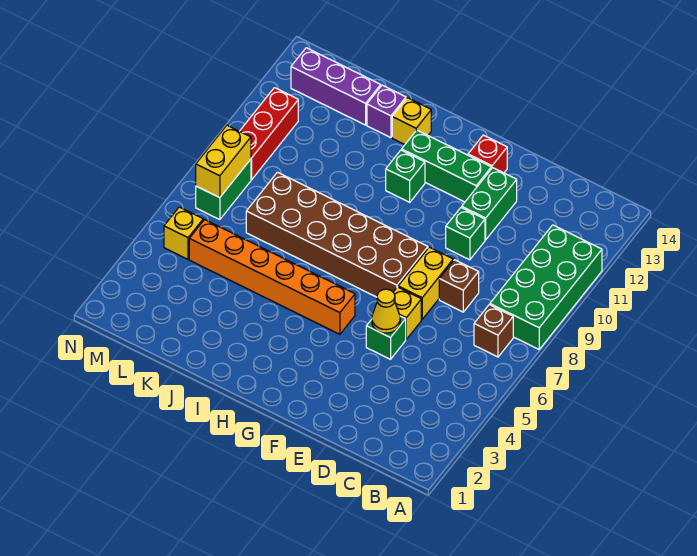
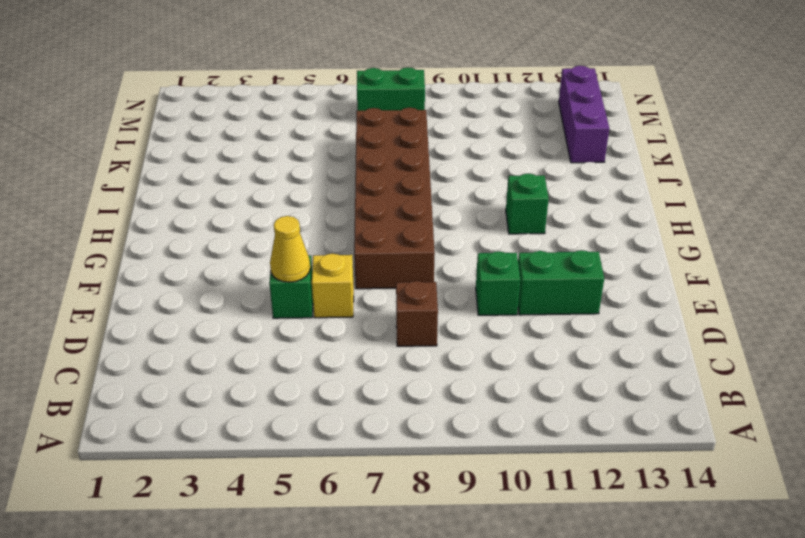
none -> green 2x4 brick [490,225,602,349]
none -> brown 1x1 brick [474,305,513,357]
none -> yellow 1x2 brick [398,247,453,319]

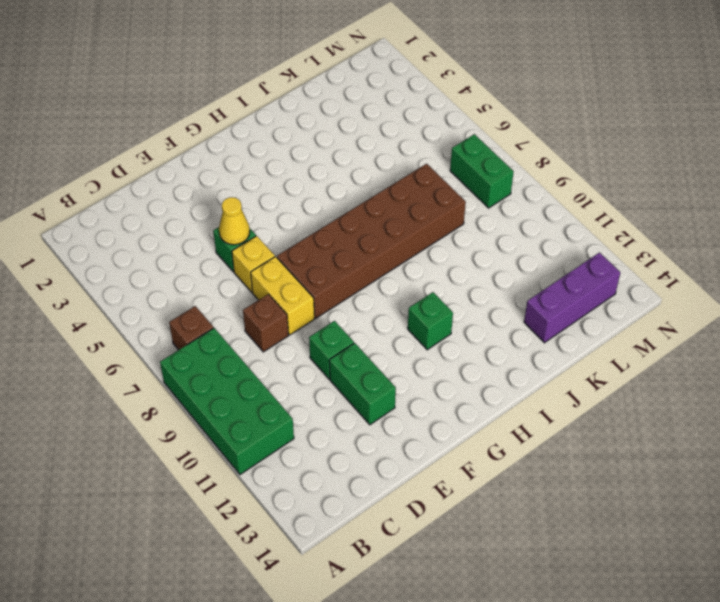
none -> green 1x3 brick [402,130,491,202]
none -> red 1x1 brick [468,135,507,173]
none -> orange 1x6 brick [189,220,355,334]

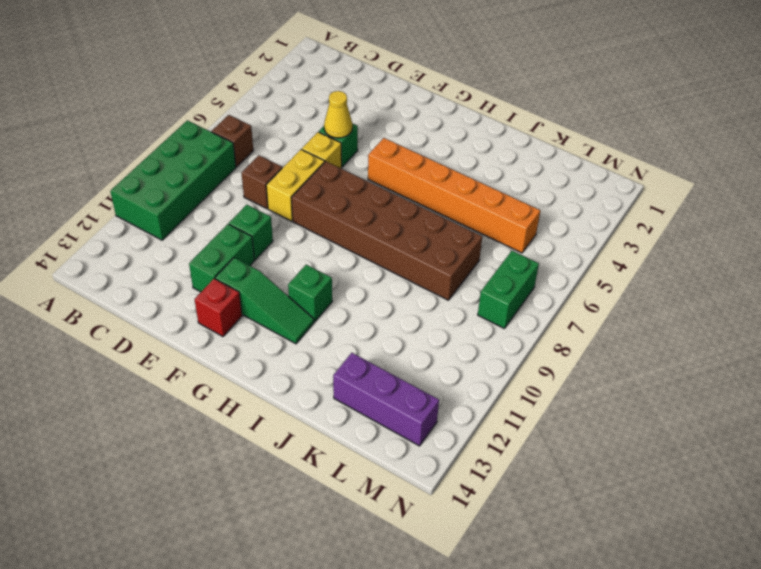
green 1x3 slope [215,258,314,344] -> green 1x3 brick [402,130,491,202]
none -> yellow 1x1 brick [392,98,431,144]
none -> purple 1x1 brick [367,85,406,138]
none -> yellow 1x1 brick [164,207,203,259]

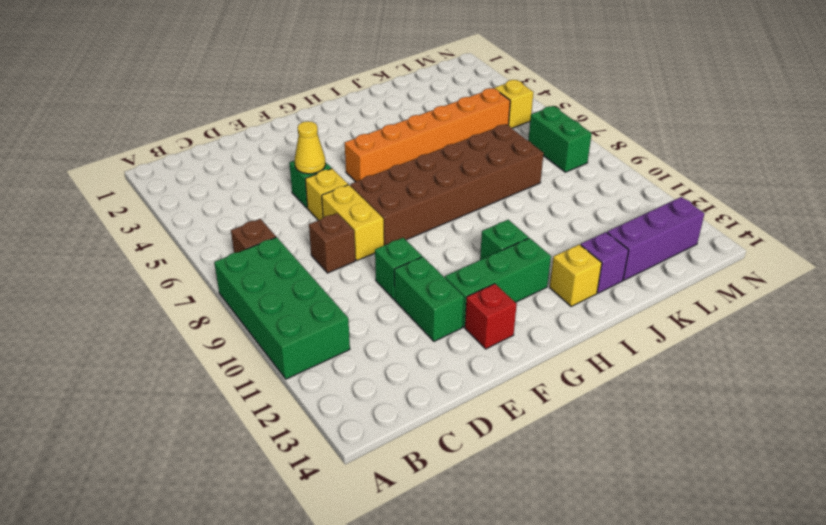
none -> red 1x3 brick [240,88,298,180]
none -> yellow 1x2 brick [196,125,251,198]

